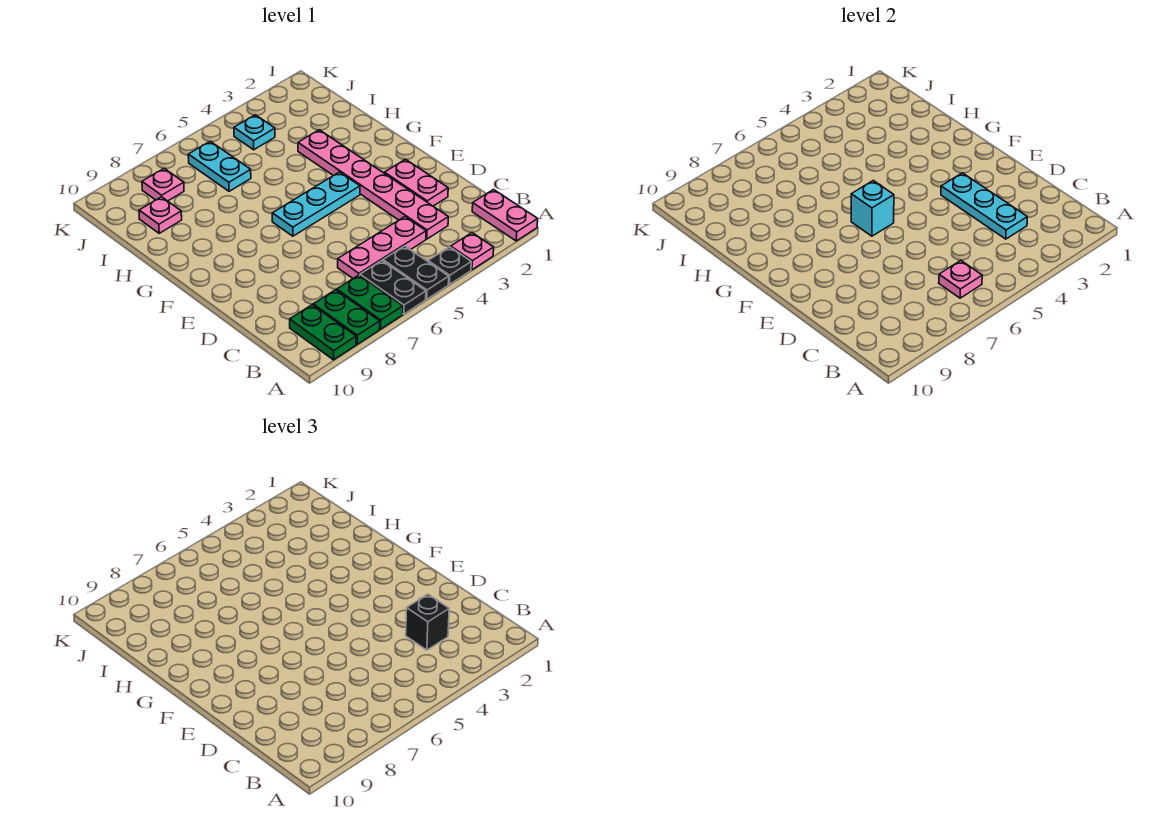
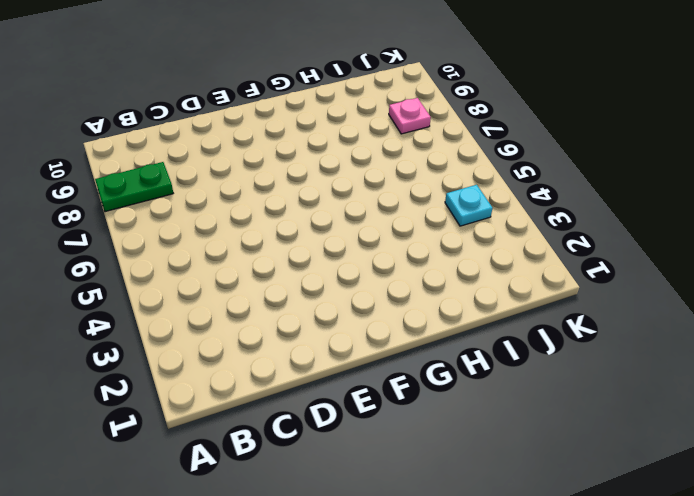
none -> pink 1x2 plate [472,190,538,241]
none -> pink 1x1 plate [451,233,494,270]
none -> black 1x1 plate [428,247,471,284]

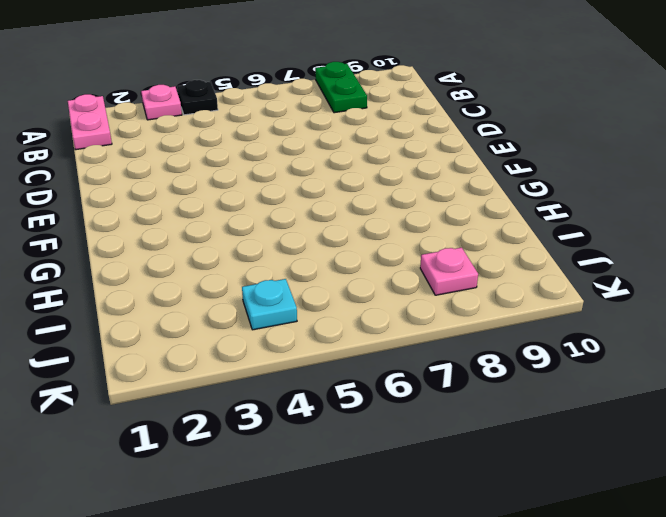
none -> black 1x2 plate [383,246,449,299]
none -> black 1x2 plate [360,261,426,314]
none -> green 1x2 plate [337,275,403,329]

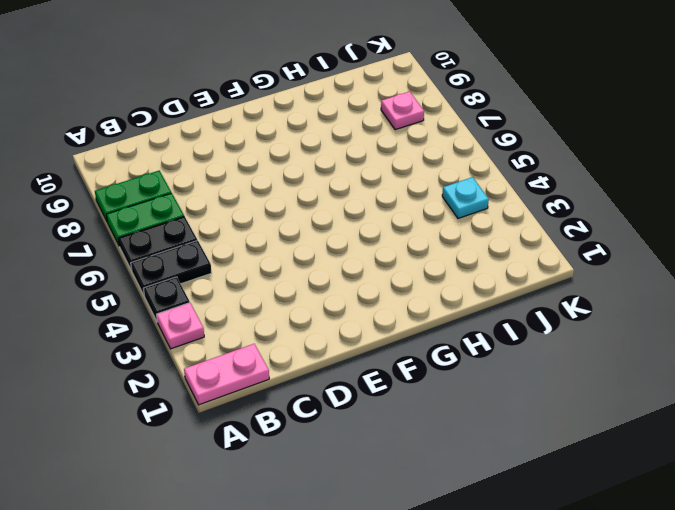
none -> green 1x2 plate [290,305,356,360]
none -> pink 1x6 plate [298,130,448,239]
none -> pink 1x3 plate [338,217,426,278]

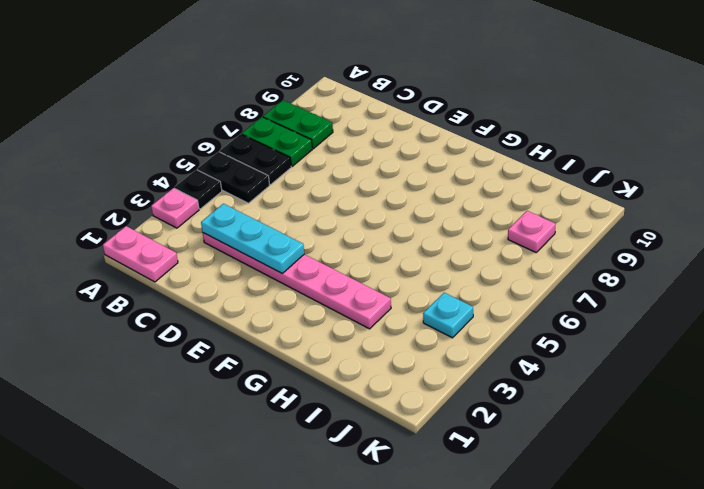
none -> green 1x2 plate [290,305,356,360]
none -> pink 1x3 plate [338,217,426,278]
none -> pink 1x2 plate [384,159,448,206]

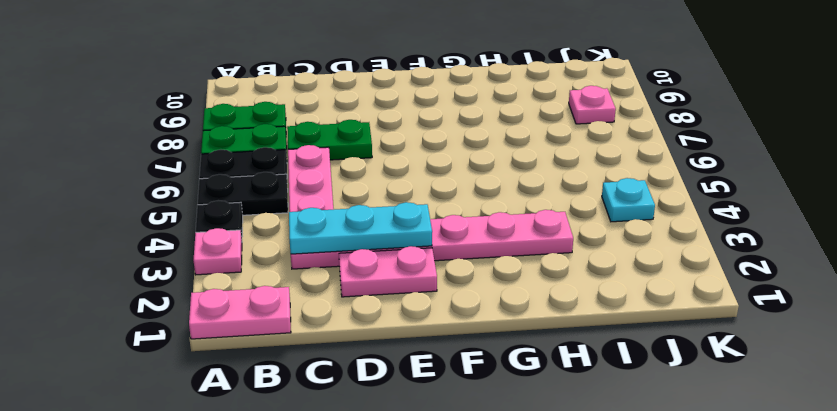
green 1x2 plate [287,120,372,160] -> green 1x2 plate moved to [290,305,356,360]
none -> cyan 1x3 plate [272,172,360,236]
none -> cyan 1x2 plate [188,141,251,191]
none -> pink 1x1 plate [139,197,182,233]

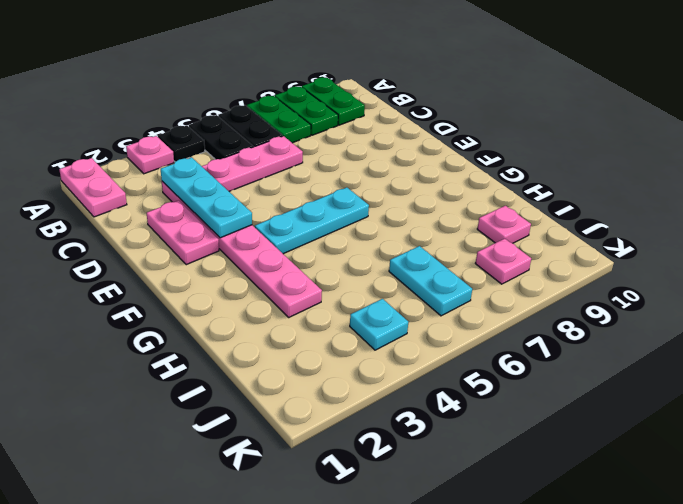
none -> pink 1x1 plate [939,261,982,298]
none -> cyan 1x1 brick [851,181,894,236]
none -> black 1x1 brick [406,594,449,650]

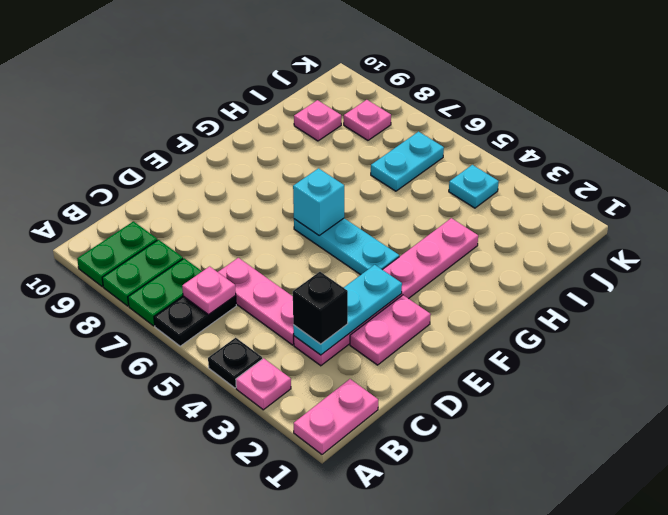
none -> black 1x2 plate [383,246,449,299]

